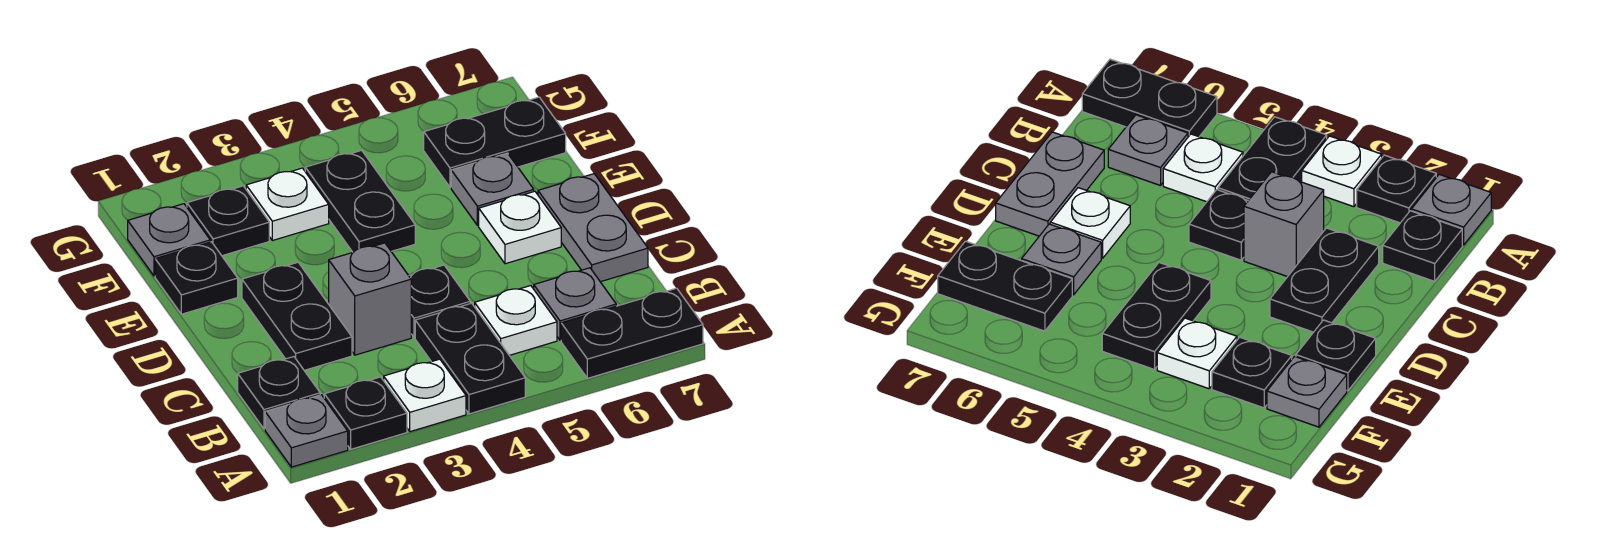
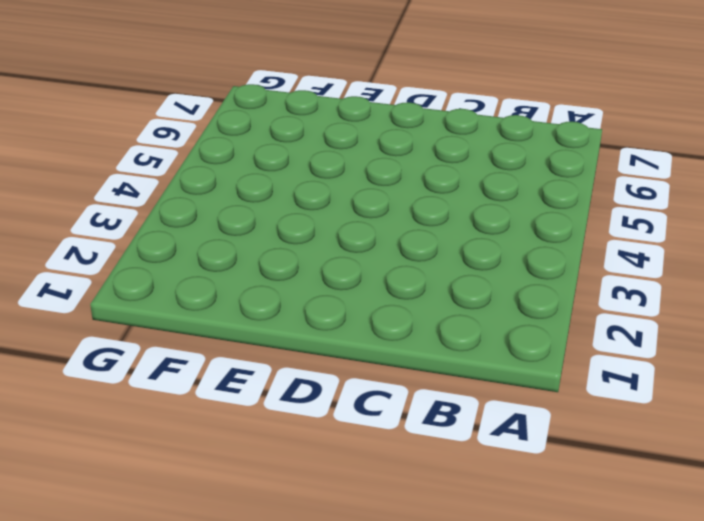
none -> grey 1x1 plate [265,395,348,467]
none -> black 1x1 plate [324,377,407,449]
none -> white 1x1 plate [384,359,466,432]

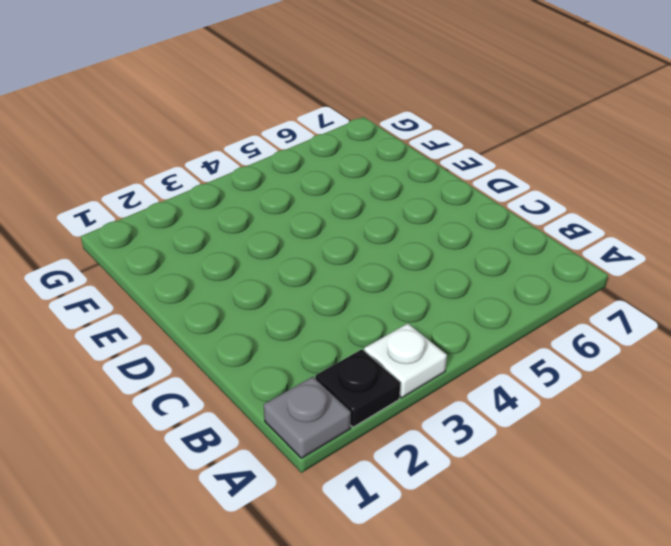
none -> black 1x2 plate [415,303,525,414]
none -> black 1x2 plate [561,288,703,378]
none -> black 1x1 plate [238,357,320,429]

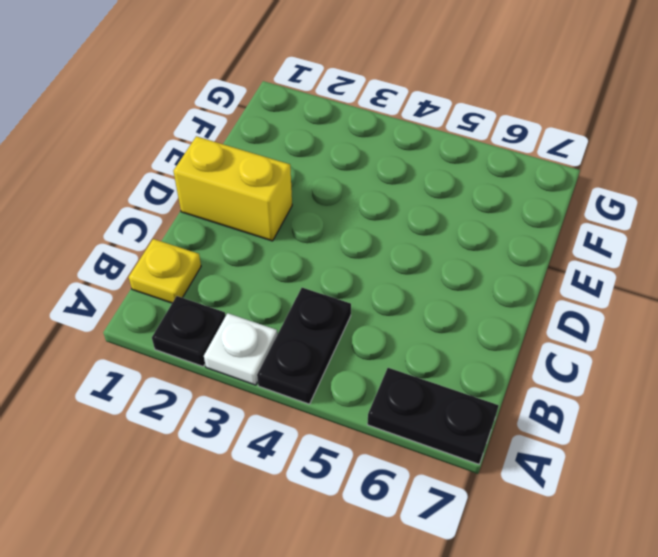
yellow 1x1 plate [129,239,201,303] -> black 1x1 plate [238,357,320,429]
yellow 1x2 brick [173,136,292,241] -> black 1x2 plate [242,262,352,370]
none -> grey 1x1 plate [265,395,348,467]
none -> white 1x1 plate [475,286,557,355]
none -> grey 1x1 plate [534,268,616,340]

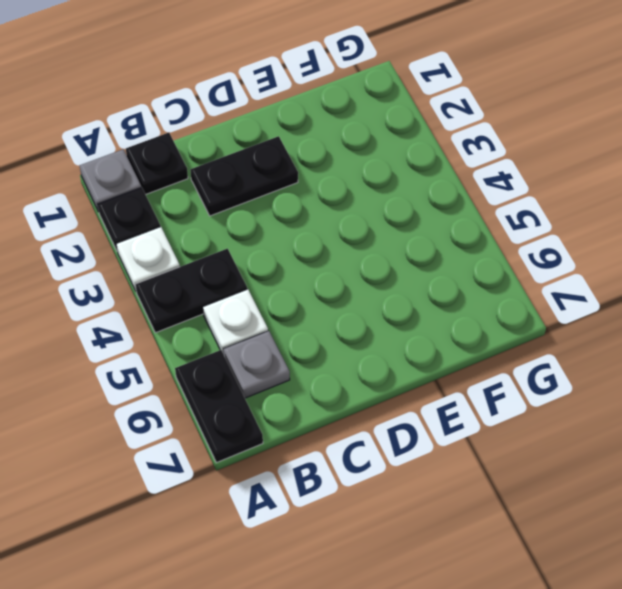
none -> grey 1x1 brick [329,243,411,355]
none -> black 1x1 plate [409,265,470,337]
none -> grey 1x2 plate [538,174,648,282]

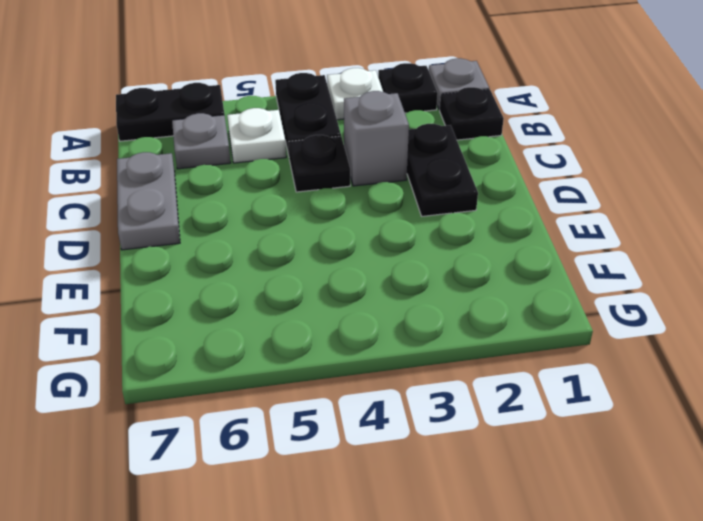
none -> white 1x1 plate [479,191,561,264]
none -> black 1x1 plate [155,242,238,314]
none -> black 1x2 plate [305,150,415,252]

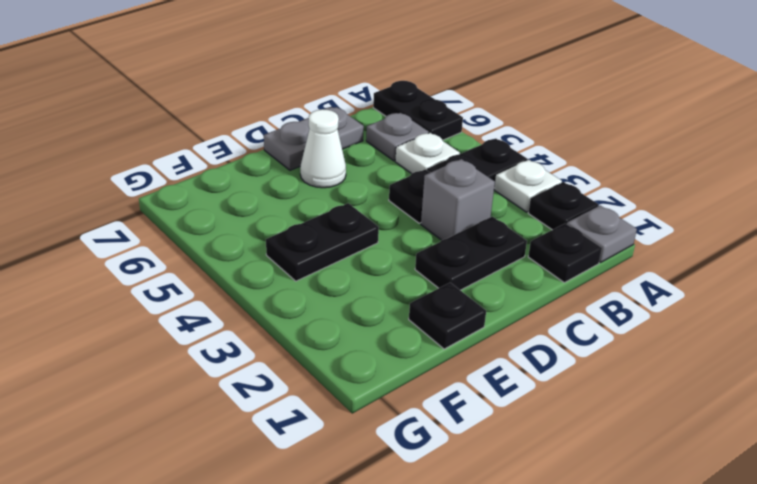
white 1x1 cone [300,109,346,188] -> white 1x1 plate [479,191,561,264]
none -> grey 1x1 plate [451,153,534,226]
none -> grey 1x1 plate [128,204,210,276]
none -> black 1x1 plate [187,186,269,256]

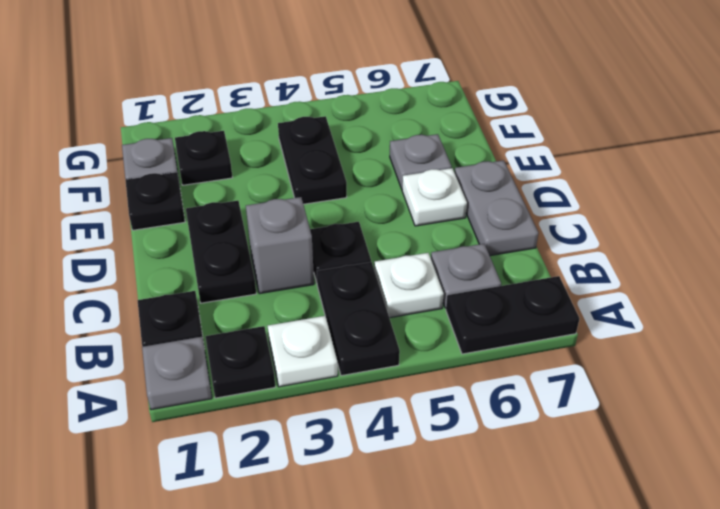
none -> white 1x1 plate [246,168,329,241]
none -> black 1x2 plate [424,97,566,187]

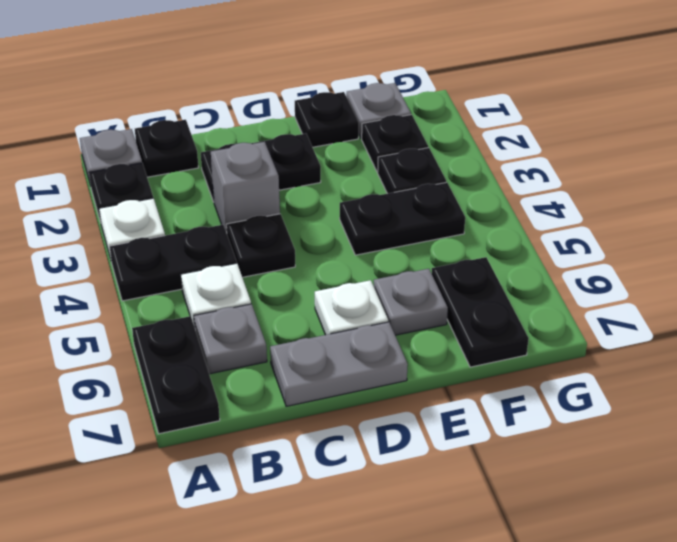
black 1x1 plate [378,148,446,194] -> white 1x1 plate [246,168,329,241]

